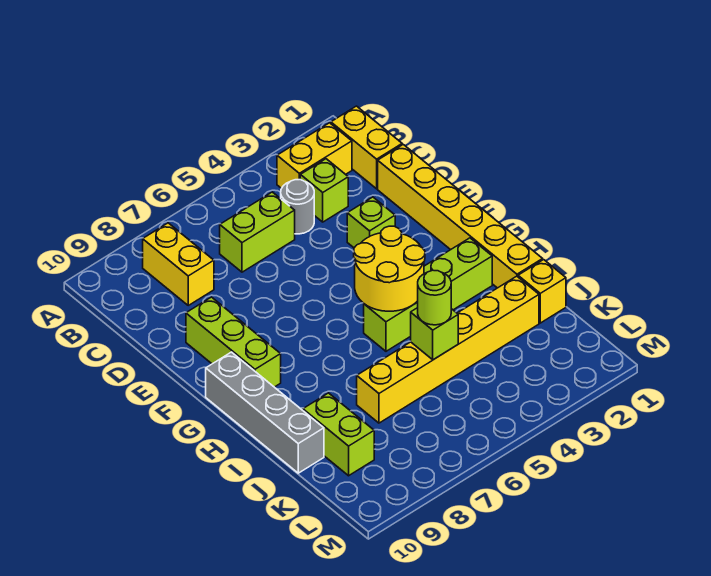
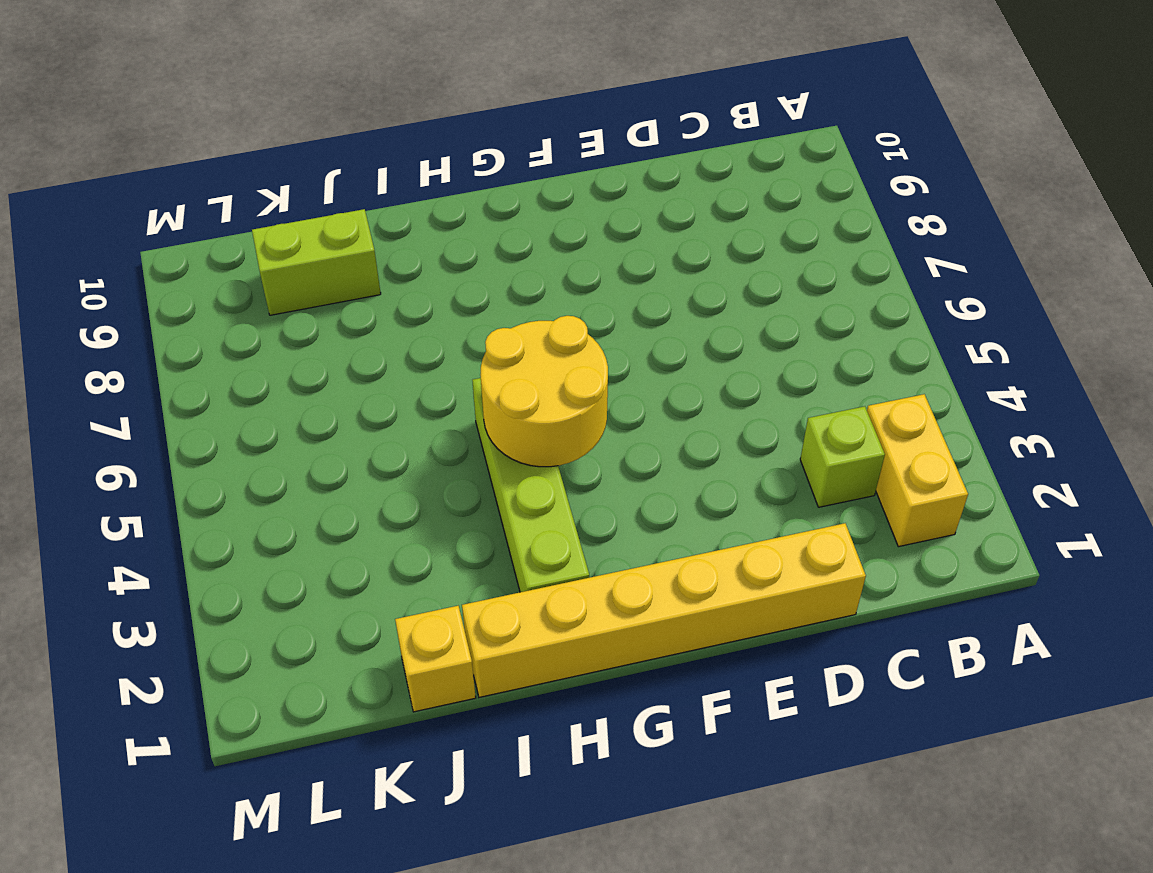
none -> yellow 1x2 brick [331,106,402,189]
none -> yellow 1x2 brick [143,223,214,305]
none -> grey 1x1 round brick [281,180,314,234]

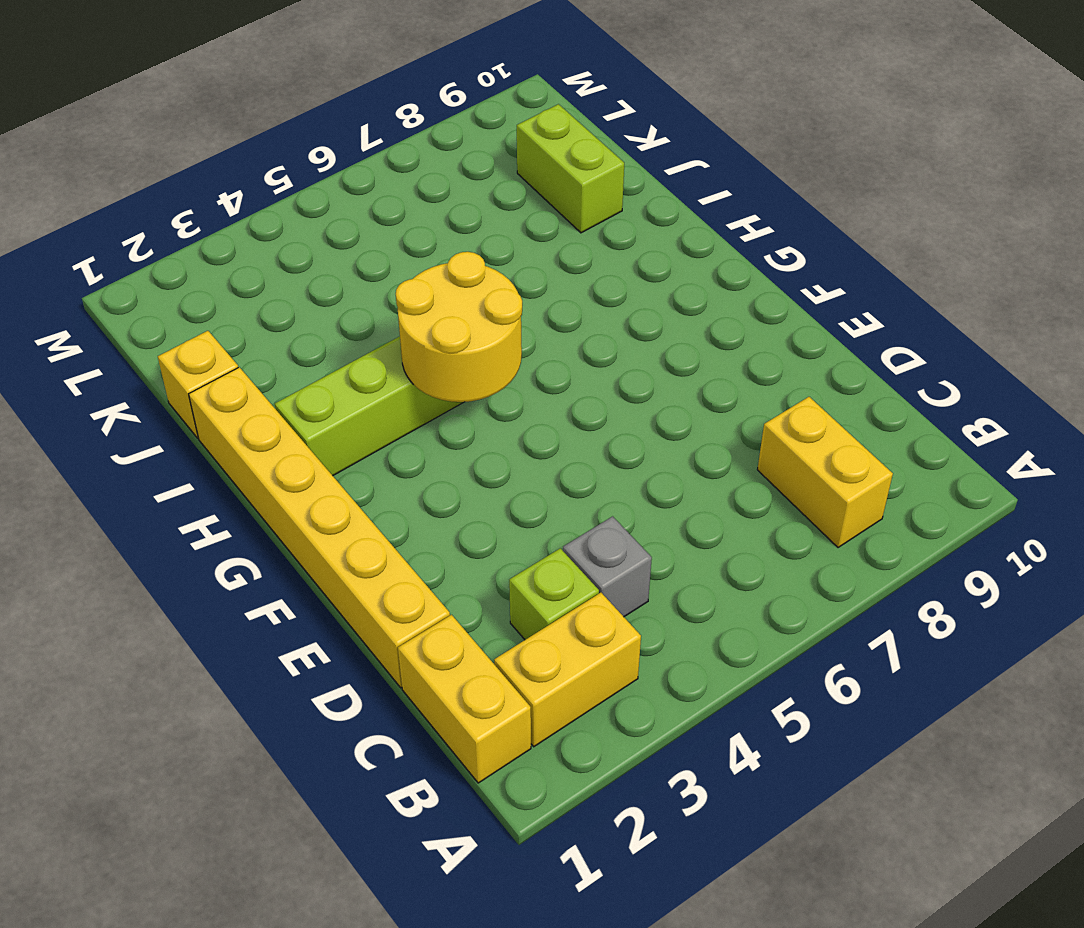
grey 1x1 brick [563,516,652,617] -> grey 1x1 round brick [281,180,314,234]
none -> lime 1x2 brick [220,192,295,272]
none -> lime 1x1 brick [347,197,395,248]
none -> lime 1x3 brick [186,297,281,387]

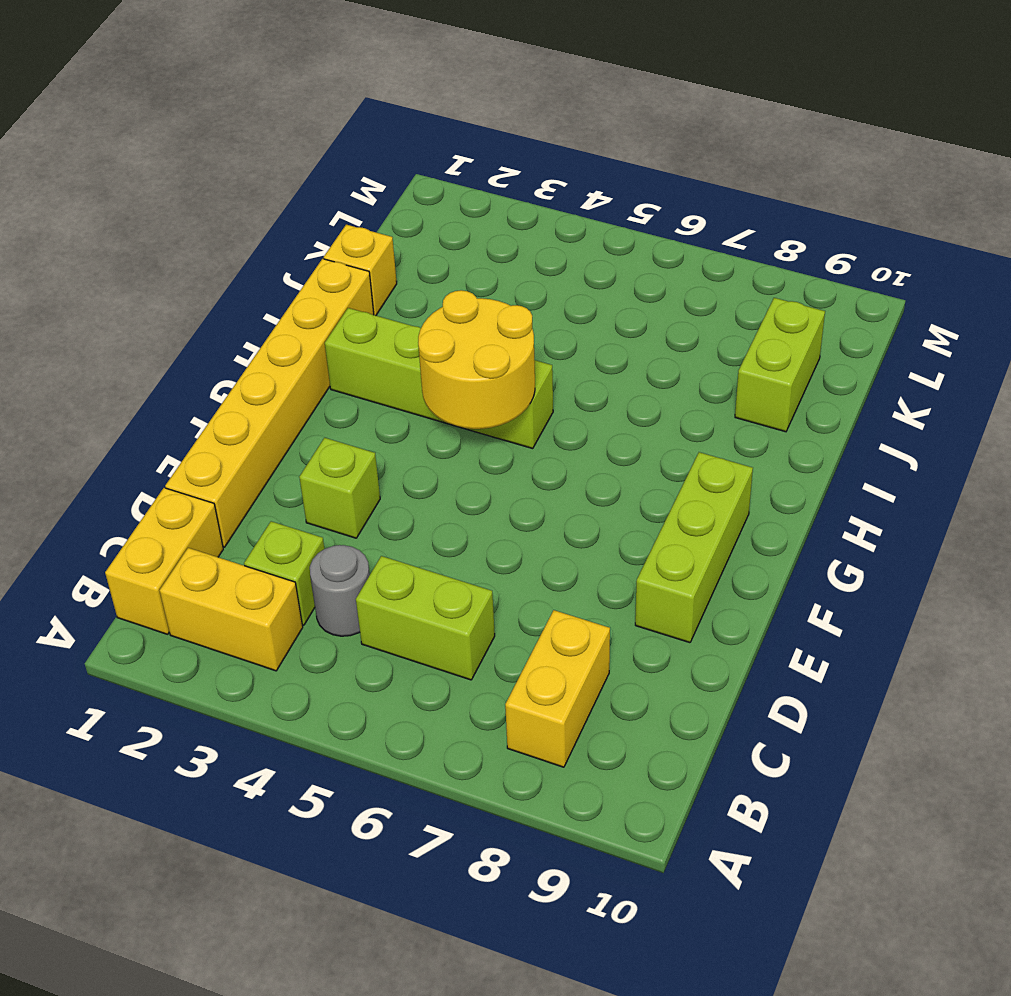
none -> grey 1x4 brick [206,352,324,473]
none -> yellow 1x6 brick [357,276,539,423]
none -> lime 1x1 brick [411,308,458,360]

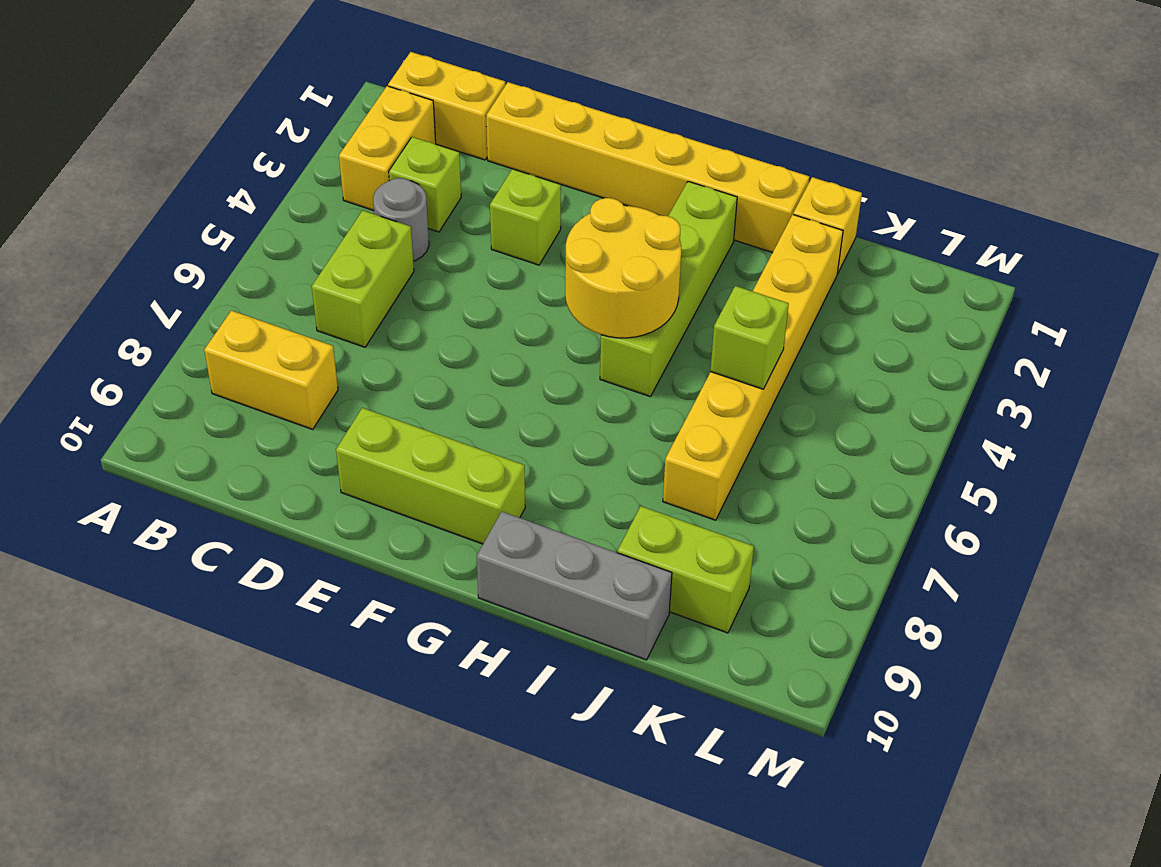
grey 1x3 brick [477,512,672,660] -> grey 1x4 brick [206,352,324,473]
none -> lime 1x1 round brick [418,270,451,325]

